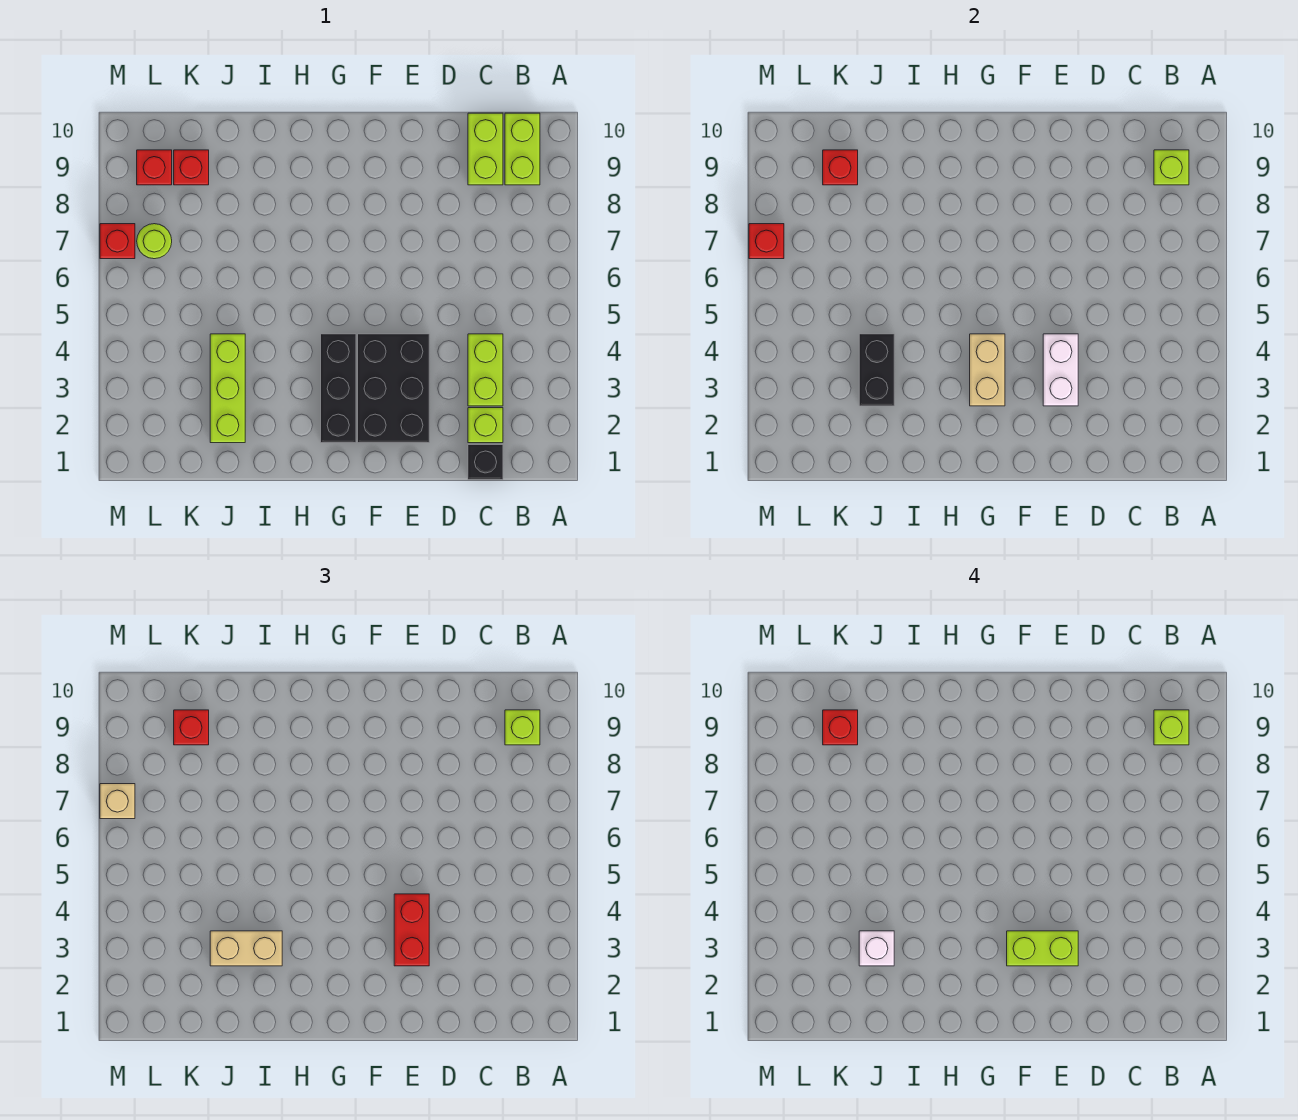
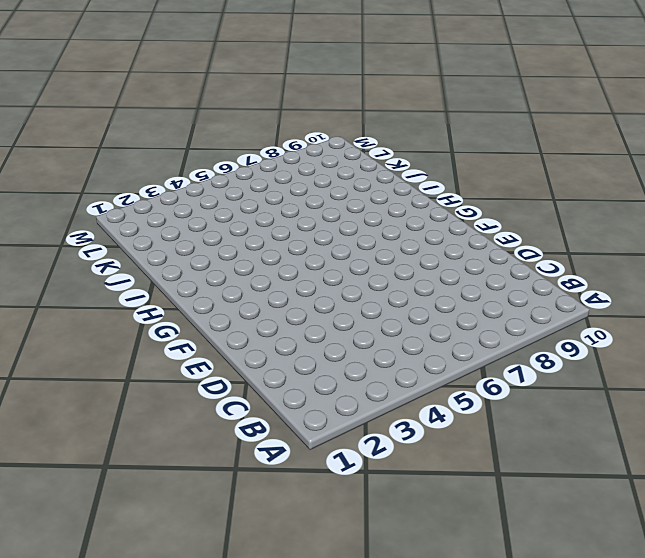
none -> lime 1x2 brick [505,113,540,185]
none -> black 1x1 brick [468,445,503,480]
none -> lime 1x1 brick [468,408,503,443]

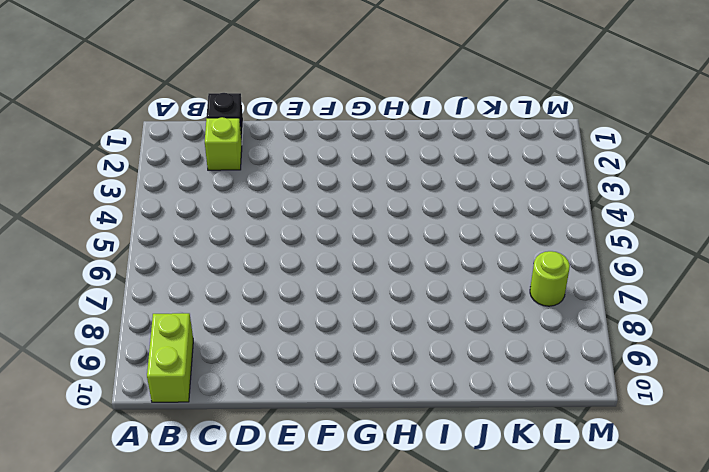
none -> lime 1x2 brick [468,334,503,406]
none -> lime 1x2 brick [468,113,503,185]
none -> black 2x3 brick [358,334,429,443]

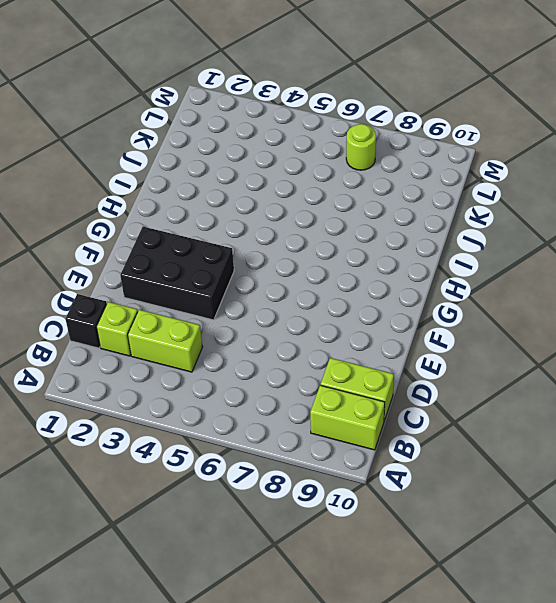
none -> black 1x3 brick [321,334,356,443]
none -> lime 1x3 brick [210,334,245,443]
none -> red 1x1 brick [174,150,209,185]

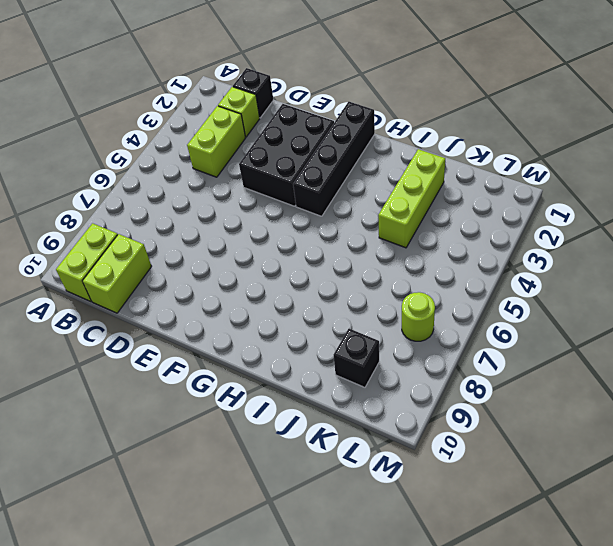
black 1x4 brick [293,102,375,216] -> black 1x3 brick [321,334,356,443]
black 1x1 brick [334,329,379,387] -> red 1x1 brick [174,150,209,185]
none -> red 1x1 brick [137,150,172,185]
none -> red 1x1 brick [100,224,135,259]
none -> lime 1x1 brick [1154,150,1189,185]

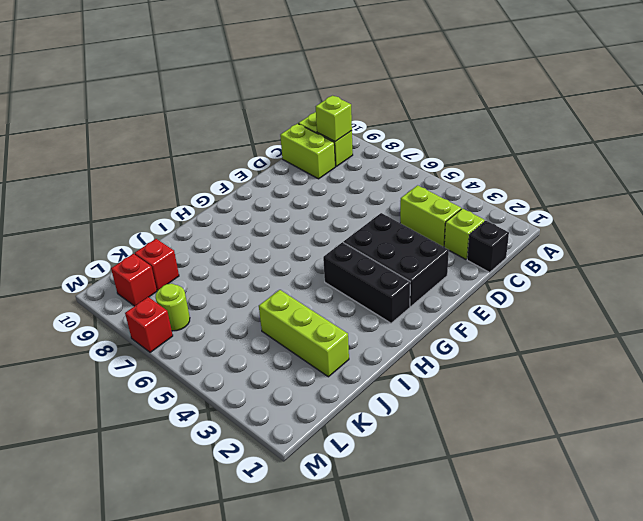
none -> white 1x2 brick [1043,334,1078,406]
none -> tan 1x2 brick [970,334,1005,406]
none -> black 1x2 brick [859,334,894,406]

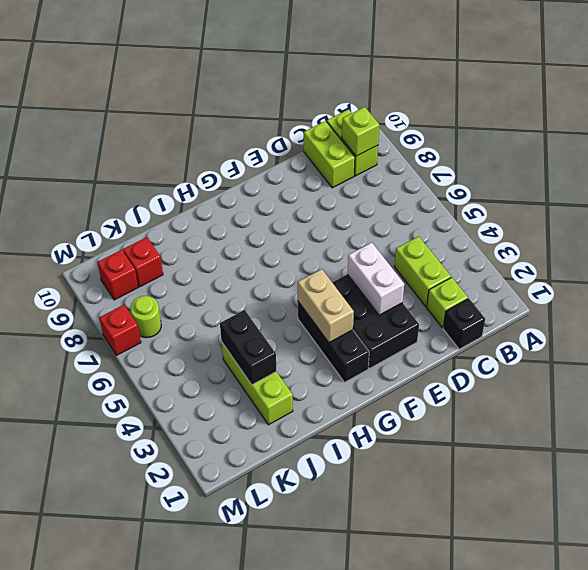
none -> red 1x1 brick [823,150,858,185]
none -> red 1x1 brick [749,224,784,259]
none -> lime 1x1 brick [505,710,540,745]

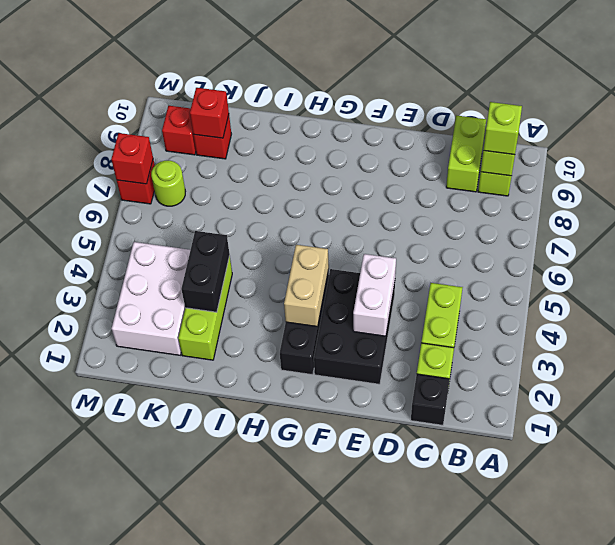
white 2x3 brick [112,242,190,355] -> none
none -> red 1x2 brick [394,894,429,966]
none -> tan 1x2 brick [210,931,282,966]
none -> red 1x1 brick [174,710,209,745]

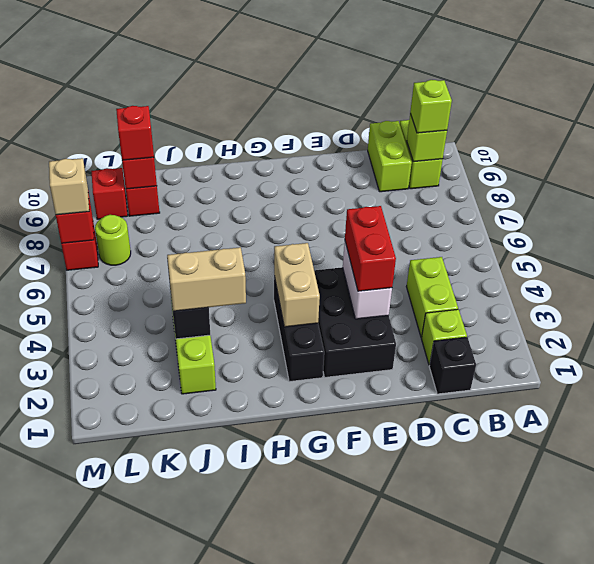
none -> lime 1x1 brick [1154,710,1189,745]
none -> lime 1x2 brick [1007,931,1078,966]
none -> white 1x1 brick [859,931,894,966]

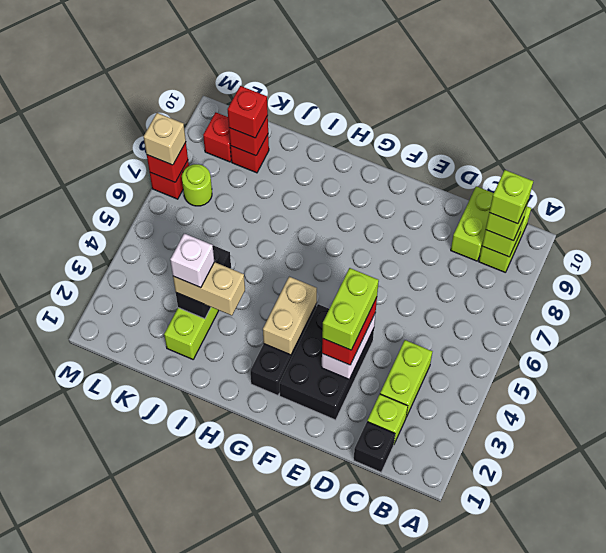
lime 1x2 brick [322,268,379,350] -> lime 1x2 brick turned to [1007,931,1078,966]
none -> red 1x1 brick [823,710,858,745]

